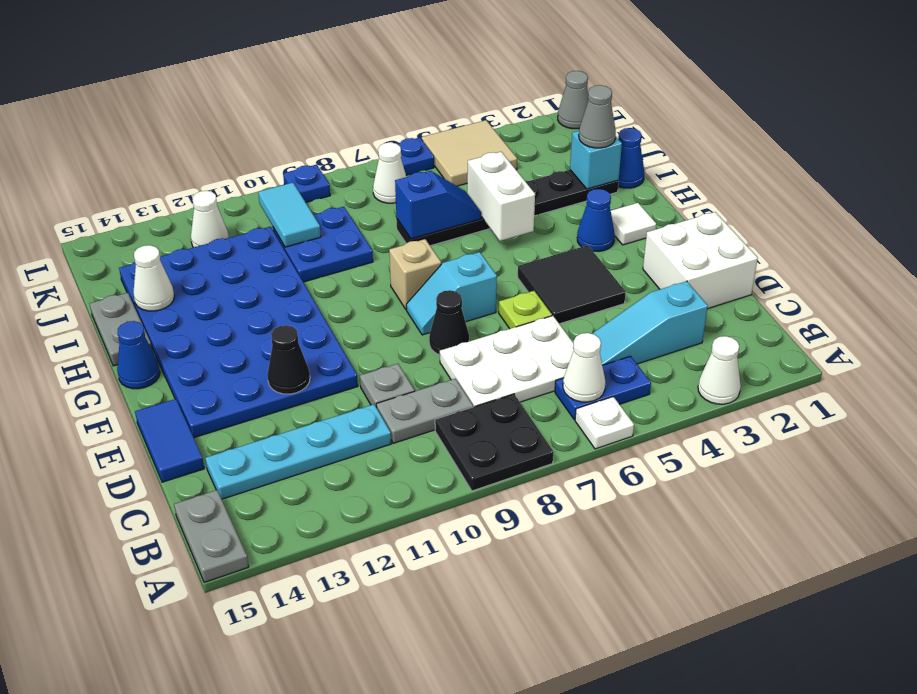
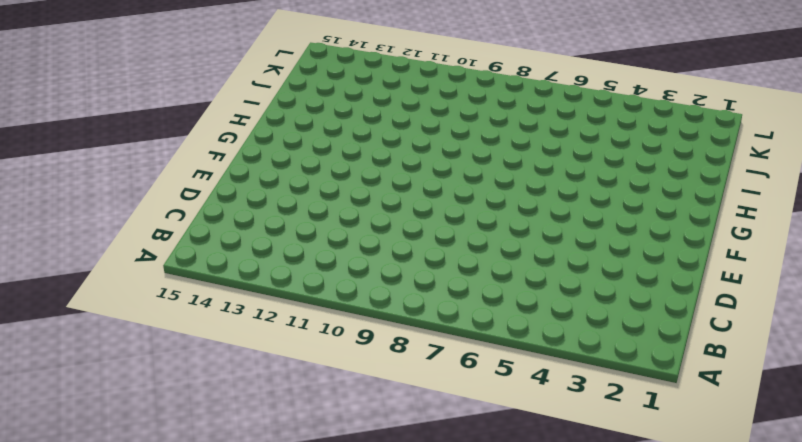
none -> white 1x1 cone [698,336,741,404]
none -> white 1x1 plate [575,397,634,449]
none -> black 2x2 plate [435,394,553,491]
none -> grey 1x2 plate [174,490,249,582]

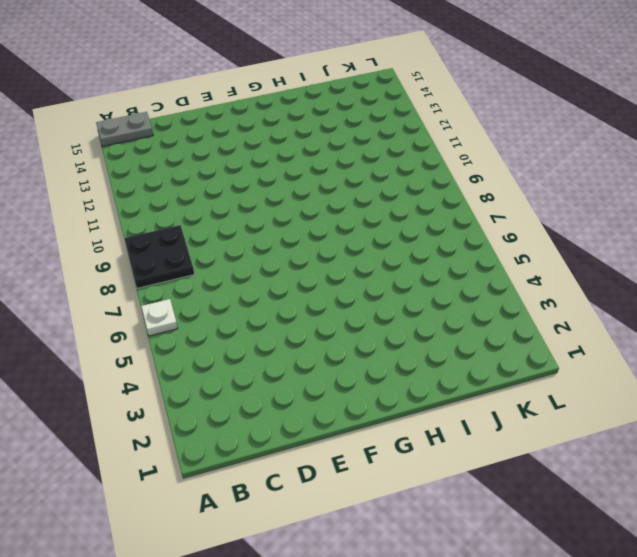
none -> white 1x1 cone [698,336,741,404]
none -> blue 1x2 plate [555,356,651,419]
none -> cyan 1x3 slope [592,281,708,365]
none -> white 2x3 plate [440,316,574,407]

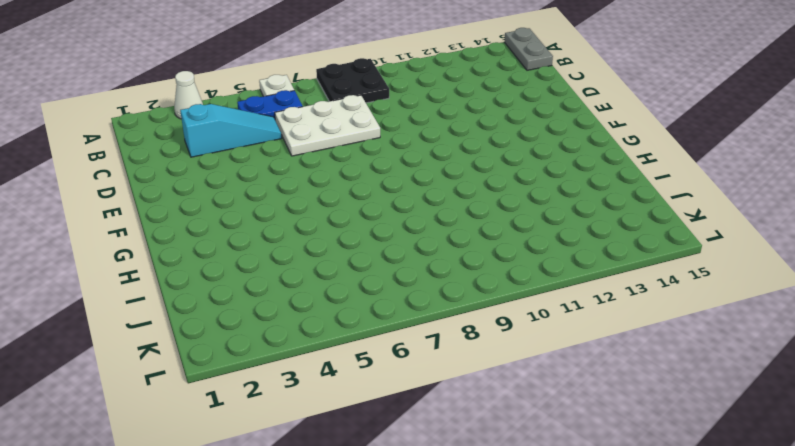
none -> grey 1x2 plate [376,379,473,443]
none -> cyan 1x4 plate [205,404,391,499]
none -> white 2x2 brick [643,212,758,309]
none -> grey 1x1 plate [360,364,415,408]

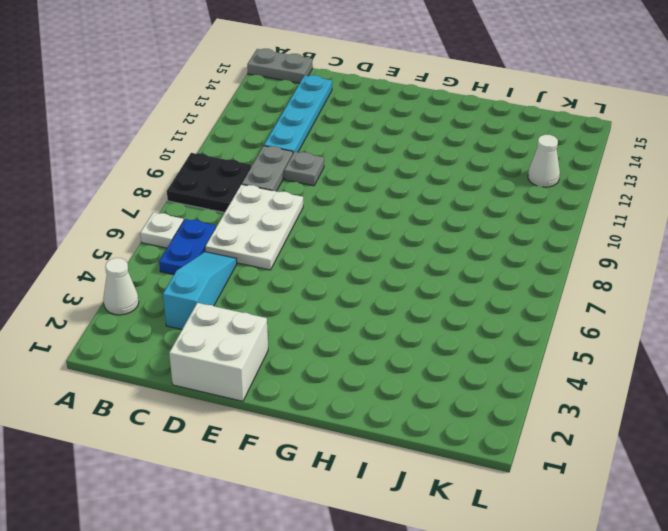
none -> blue 1x2 tile [135,399,204,482]
none -> black 2x2 tile [518,245,626,324]
none -> lime 1x1 plate [499,291,552,329]
none -> black 1x1 cone [429,290,469,355]

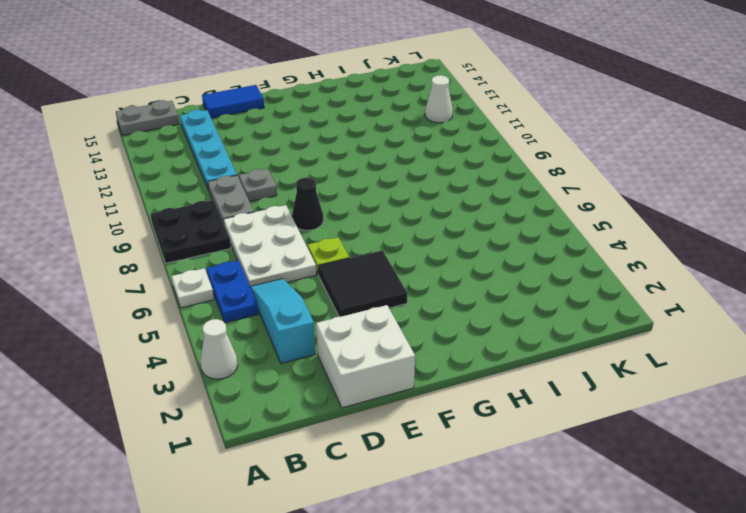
none -> blue 4x6 plate [119,227,358,438]
none -> cyan 1x2 slope [406,252,497,335]
none -> white 1x1 tile [611,203,656,245]
none -> blue 1x1 cone [577,189,615,251]

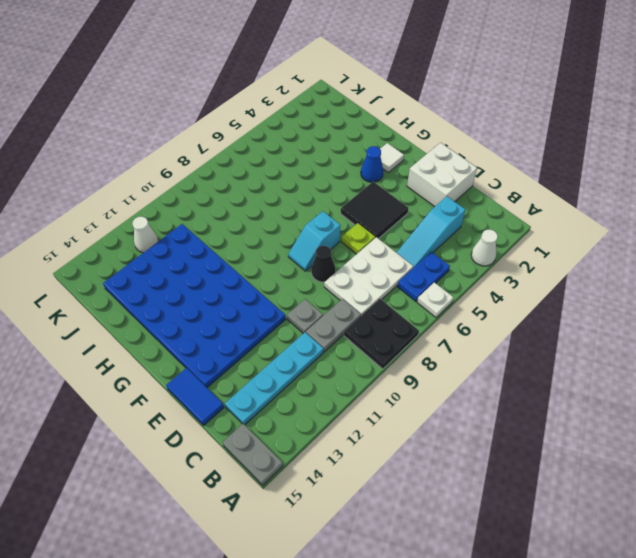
none -> tan 1x1 brick [389,239,441,310]
none -> blue 1x1 cone [117,321,160,389]
none -> grey 1x2 plate [90,293,152,366]
none -> blue 1x1 cone [618,128,645,188]

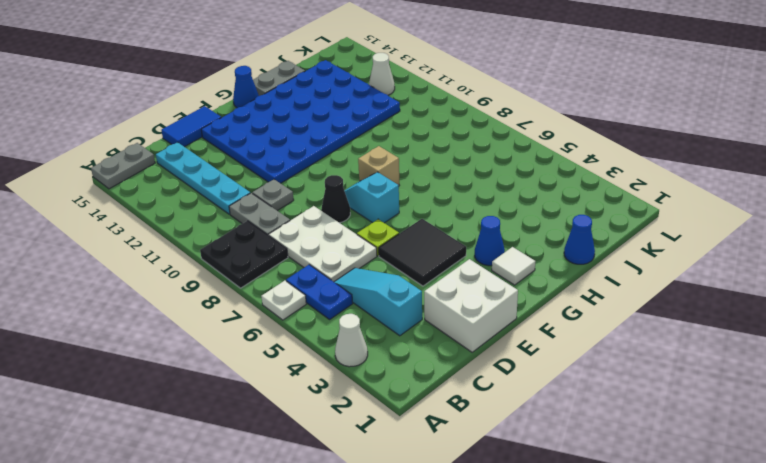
none -> black 1x6 plate [396,170,619,246]
none -> blue 2x2 plate [273,207,373,282]
none -> tan 2x2 tile [422,120,517,186]
none -> white 1x1 cone [373,143,406,203]

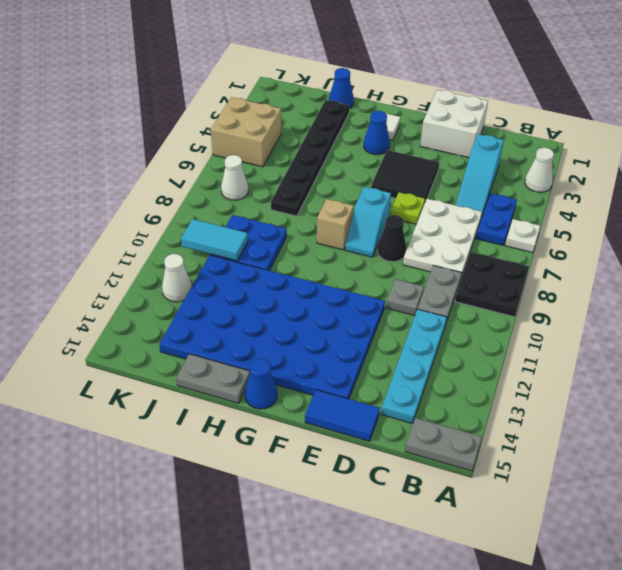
tan 2x2 brick [211,97,281,167] -> tan 2x2 tile [422,120,517,186]
none -> grey 1x1 cone [558,71,588,129]
none -> blue 1x1 plate [397,138,434,175]
none -> blue 1x1 plate [283,165,330,202]
none -> white 1x1 cone [563,333,605,402]

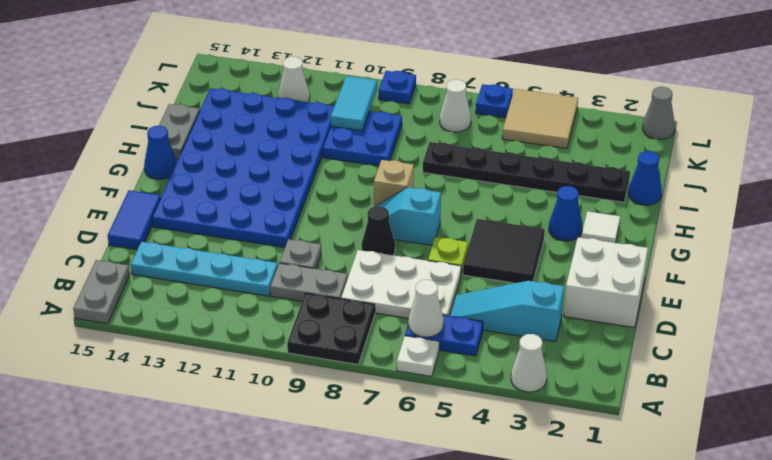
none -> black 1x1 cone [267,325,310,394]
none -> white 1x2 brick [467,152,535,241]
none -> cyan 1x1 brick [570,131,622,189]
none -> blue 1x2 slope [395,171,481,239]

